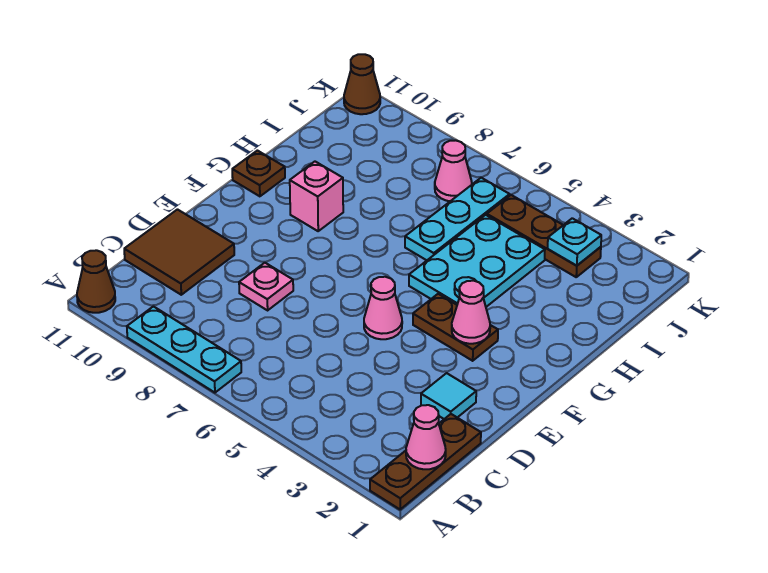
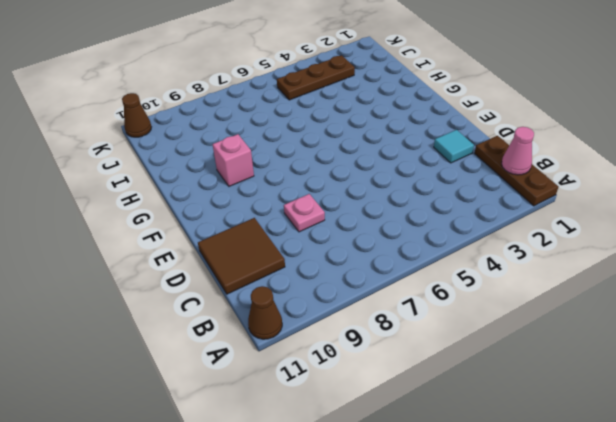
none -> cyan 1x3 plate [127,306,241,393]
none -> pink 1x1 cone [364,277,402,339]
none -> brown 1x2 plate [413,294,498,361]

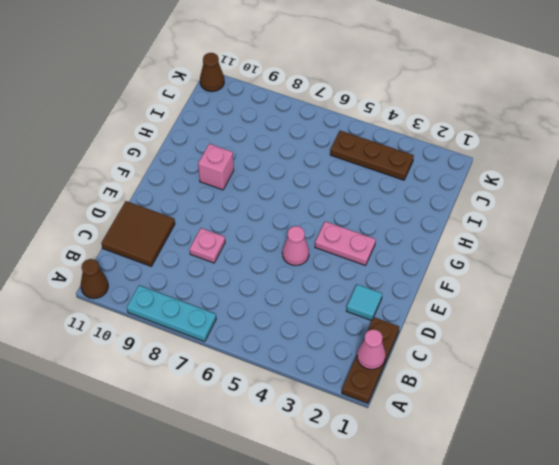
pink 1x2 plate [315,221,376,266] -> brown 1x2 plate [413,294,498,361]
none -> cyan 2x3 plate [409,215,545,307]
none -> brown 1x1 plate [232,151,285,196]
none -> cyan 1x3 plate [405,178,510,260]

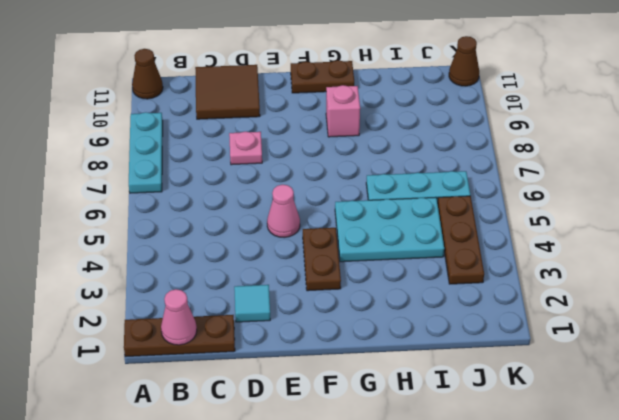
brown 1x2 plate [291,60,354,93] -> brown 1x1 plate [232,151,285,196]
none -> pink 1x1 cone [435,140,472,201]
none -> pink 1x1 cone [452,281,490,344]
none -> cyan 1x1 plate [548,218,601,266]

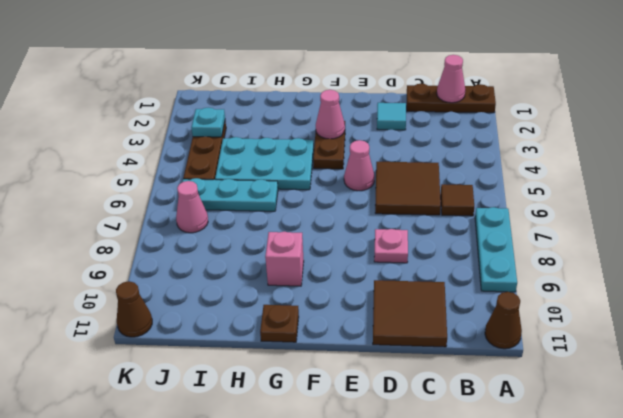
brown 1x1 tile [441,184,474,216] -> none
brown 2x2 tile [375,162,441,215] -> none

